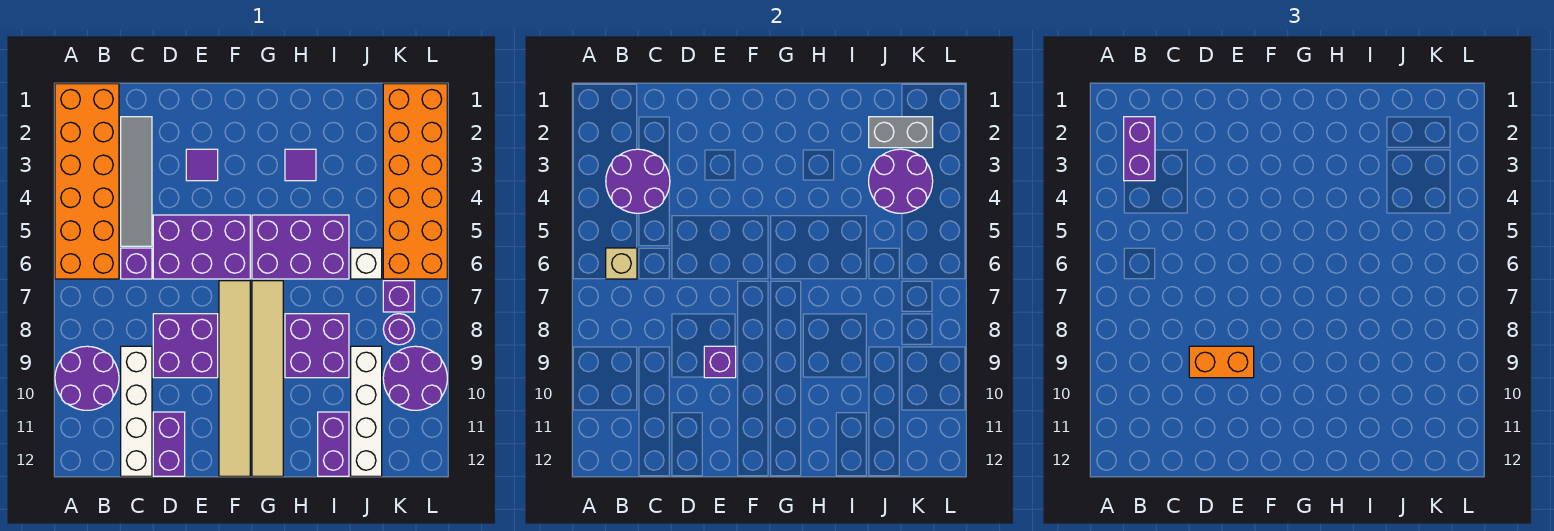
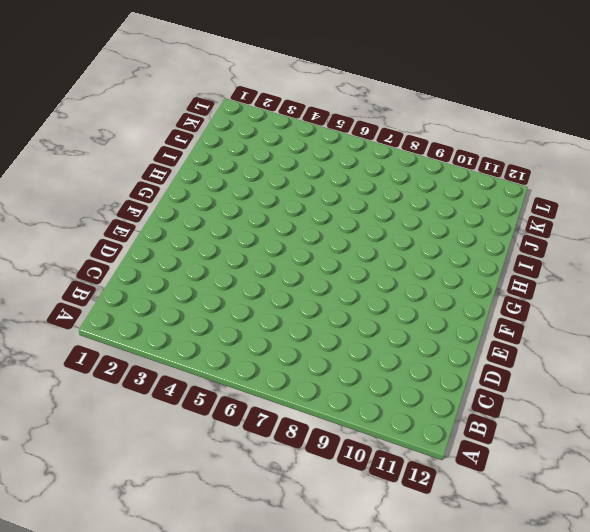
none -> orange 2x6 brick [55,84,119,279]
none -> purple 2x2 round brick [55,346,119,410]
none -> grey 1x4 tile [121,117,152,246]

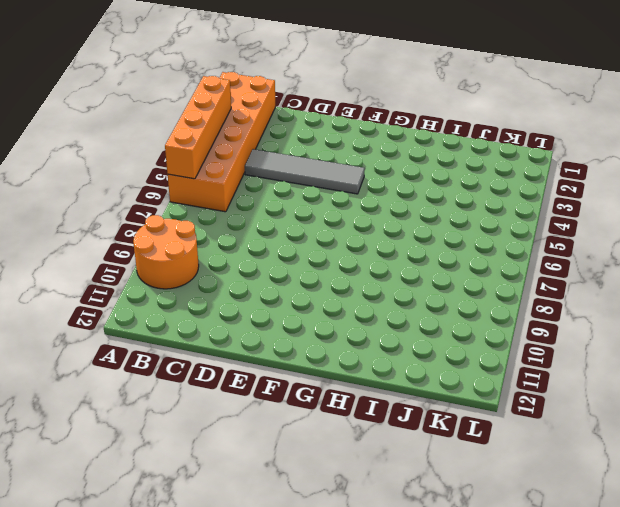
orange 1x4 brick [165,76,231,179] -> none
orange 2x2 round brick [133,215,199,289] -> purple 2x2 round brick [55,346,119,410]
grey 1x4 tile [245,149,365,194] -> grey 1x4 tile turned to [121,117,152,246]
none -> purple 1x1 brick [121,248,152,279]
none -> white 1x4 brick [121,346,152,476]
none -> purple 2x3 brick [153,215,250,279]

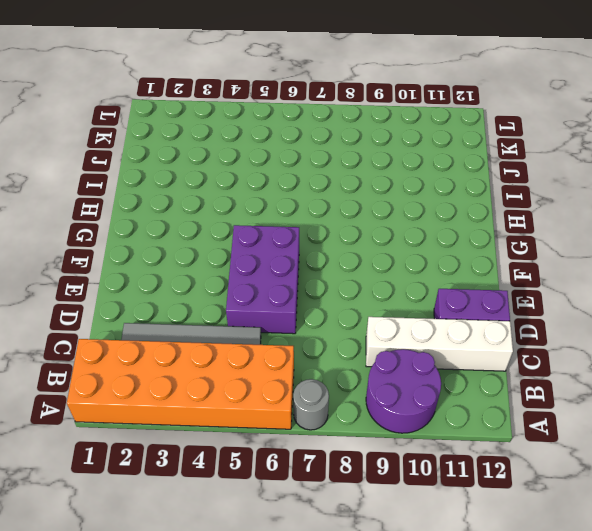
grey 1x1 round brick [293,379,329,430] -> none
none -> purple 1x1 brick [121,248,152,279]
none -> purple 2x2 brick [153,314,218,378]
none -> purple 1x1 tile [186,149,218,181]

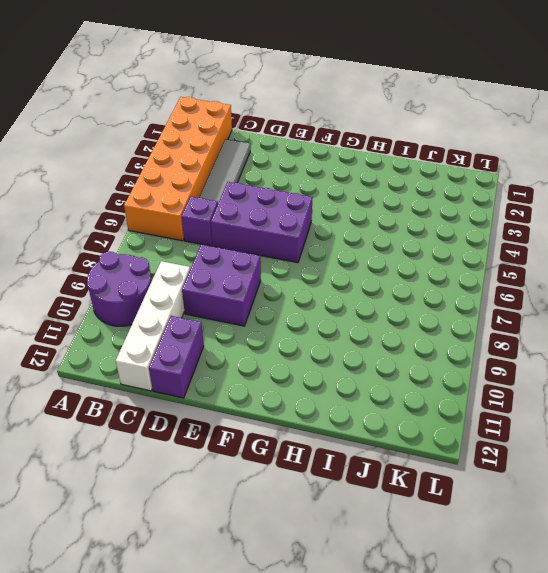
none -> purple 1x1 tile [186,149,218,181]
none -> tan 1x6 tile [219,281,250,476]
none -> purple 2x3 brick [252,215,349,279]

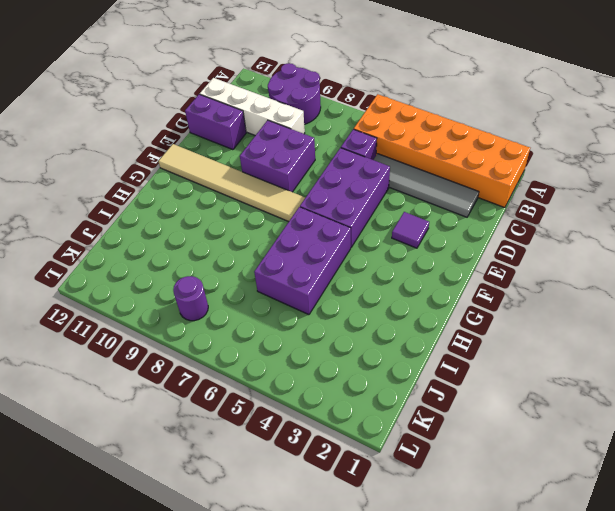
none -> tan 1x6 tile [252,281,283,476]
none -> purple 1x1 tile [285,149,316,181]
none -> purple 2x2 brick [285,314,349,378]

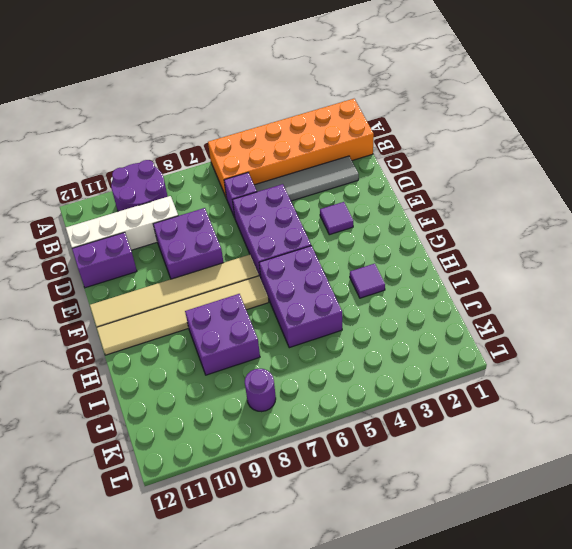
none -> purple 1x2 brick [318,412,349,476]
none -> white 1x1 brick [351,248,382,279]
none -> white 1x4 brick [351,346,382,476]

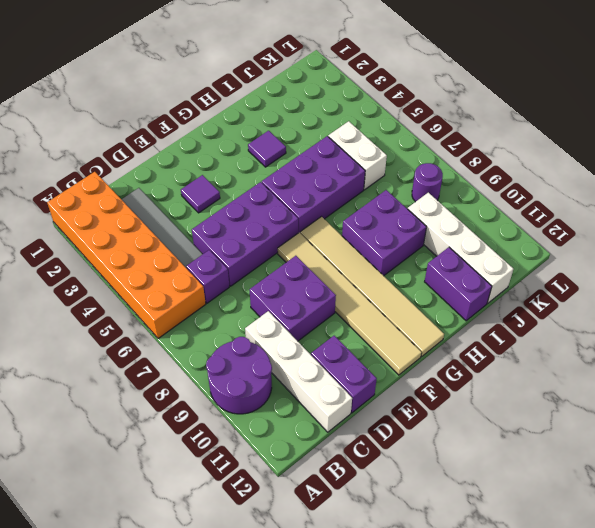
white 1x2 brick [328,121,387,190] -> white 1x1 brick [351,248,382,279]
none -> orange 2x6 brick [383,84,447,279]
none -> purple 1x1 brick [383,281,415,312]
none -> purple 2x2 round brick [383,346,447,410]

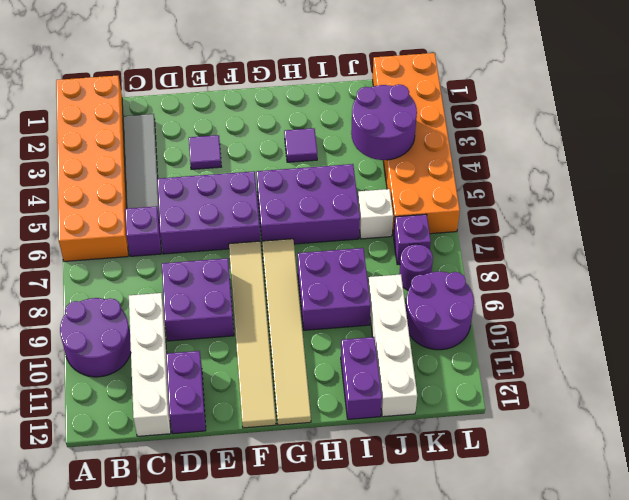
none -> purple 2x2 round brick [606,149,670,213]
none -> tan 1x1 brick [606,248,637,279]
none -> purple 1x1 brick [704,346,736,378]

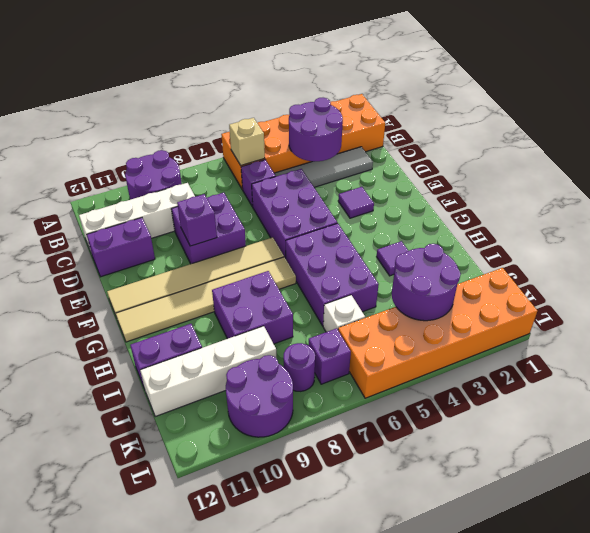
none -> grey 1x2 brick [869,117,933,148]
none -> purple 1x2 brick [1124,117,1155,181]
none -> orange 1x2 brick [1189,346,1254,378]

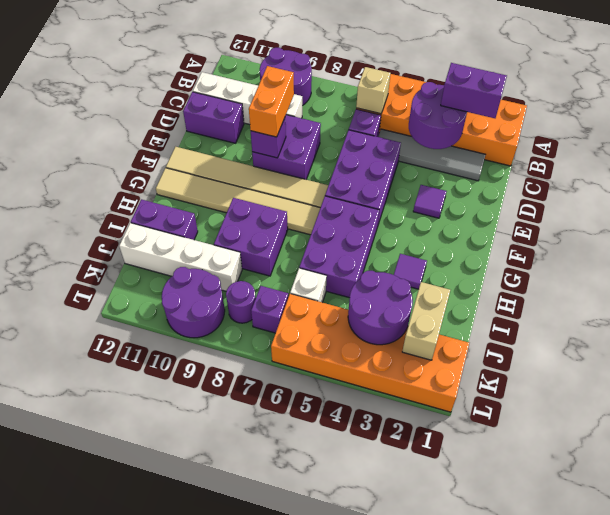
tan 1x2 brick [402,282,450,360] -> grey 1x2 brick [869,117,933,148]

